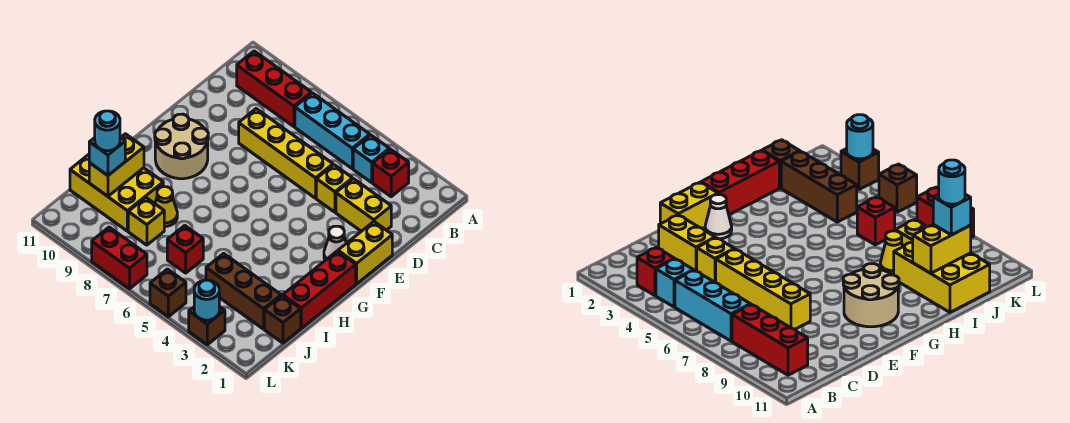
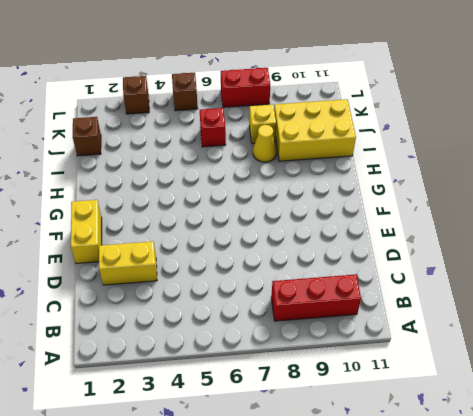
none -> red 1x1 brick [373,149,409,197]
none -> cyan 1x1 brick [353,135,389,183]
none -> cyan 1x3 brick [295,93,370,168]

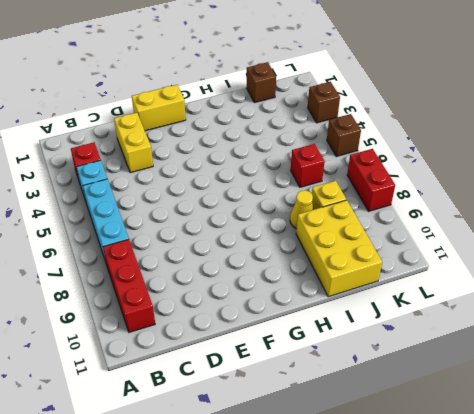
none -> yellow 1x1 brick [316,165,352,212]
none -> yellow 1x4 brick [239,109,333,198]
none -> white 1x1 cone [324,226,346,260]

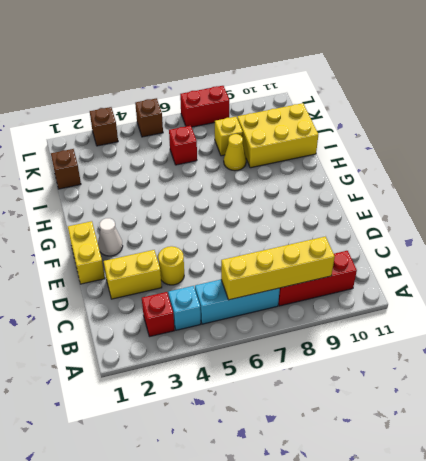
yellow 1x4 brick [221,237,335,300] -> yellow 1x4 brick moved to [239,109,333,198]
yellow 1x1 round brick [158,246,184,285] -> yellow 1x1 brick [316,165,352,212]
none -> tan 2x2 round brick [155,114,208,179]
none -> red 1x3 brick [283,251,356,328]
none -> brown 1x3 brick [206,253,281,329]

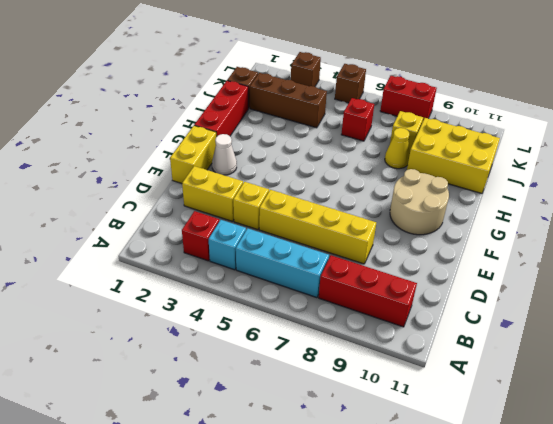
none -> yellow 1x2 brick [89,134,144,196]
none -> cyan 1x1 round brick [194,280,219,320]
none -> cyan 1x1 brick [89,137,125,175]

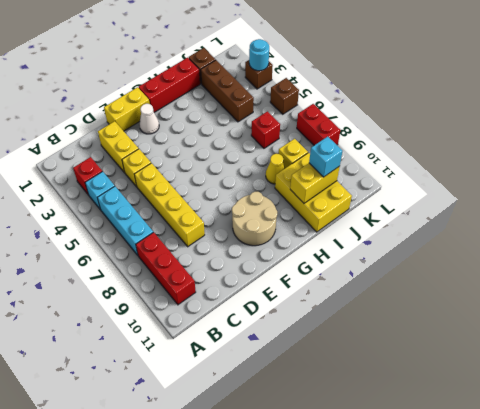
none -> cyan 1x1 round brick [95,111,120,151]

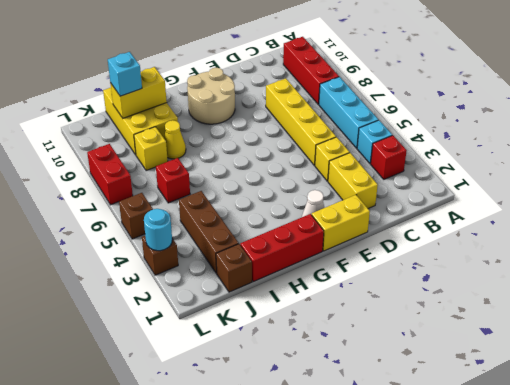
none -> cyan 1x1 round brick [95,111,120,151]

